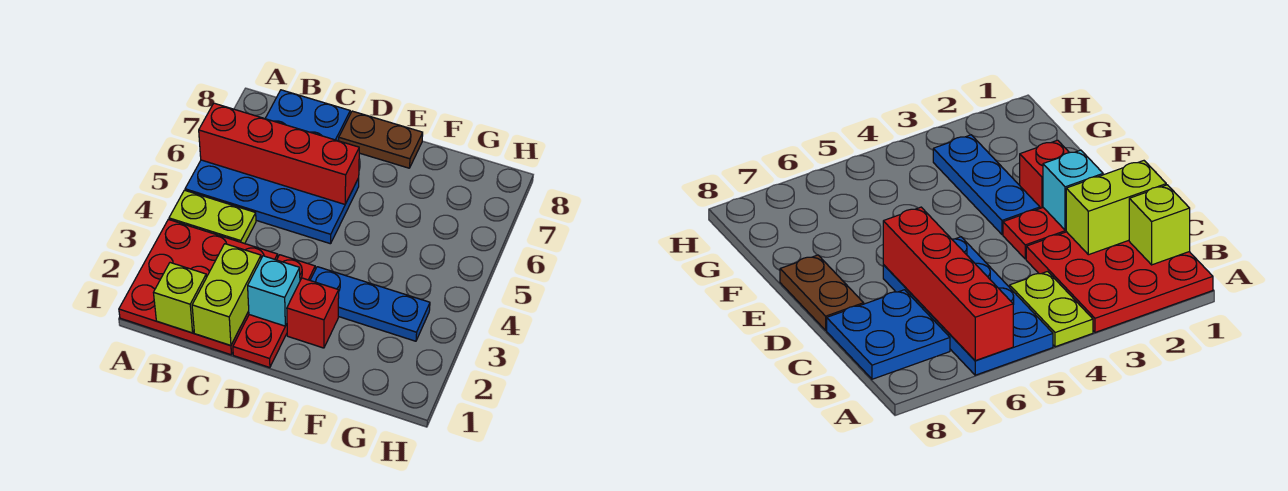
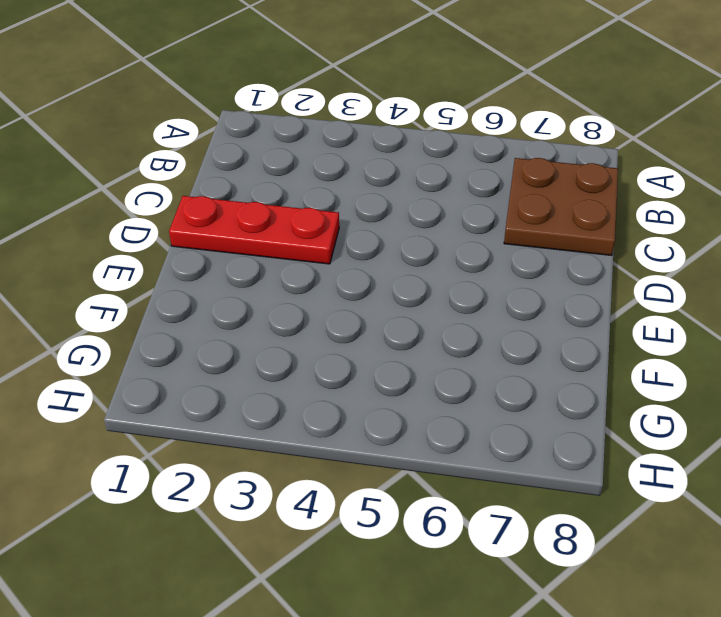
brown 2x2 plate [504,158,618,255] -> blue 2x2 plate [265,90,350,141]
none -> red 3x3 plate [119,219,278,355]
none -> lime 1x2 plate [169,190,256,244]
none -> blue 2x4 plate [185,160,359,244]

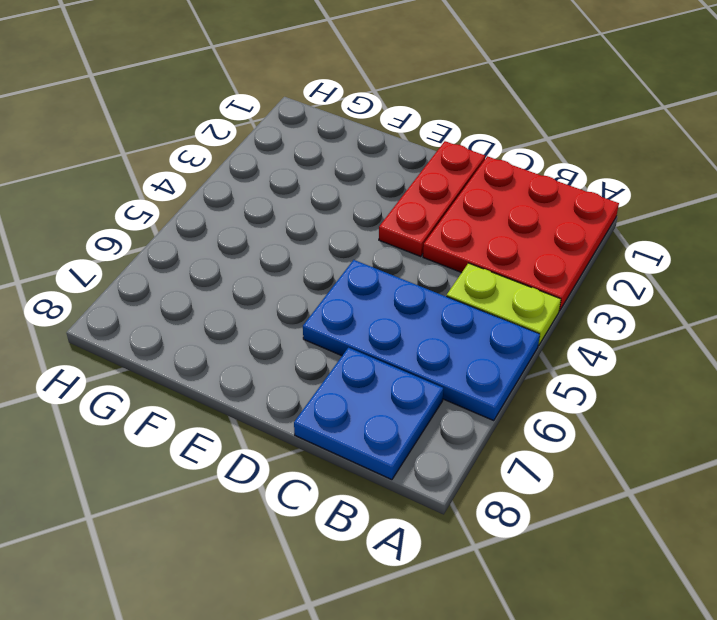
none -> brown 1x2 plate [339,111,423,168]
none -> red 1x1 brick [287,278,339,348]
none -> blue 1x3 plate [310,267,430,341]

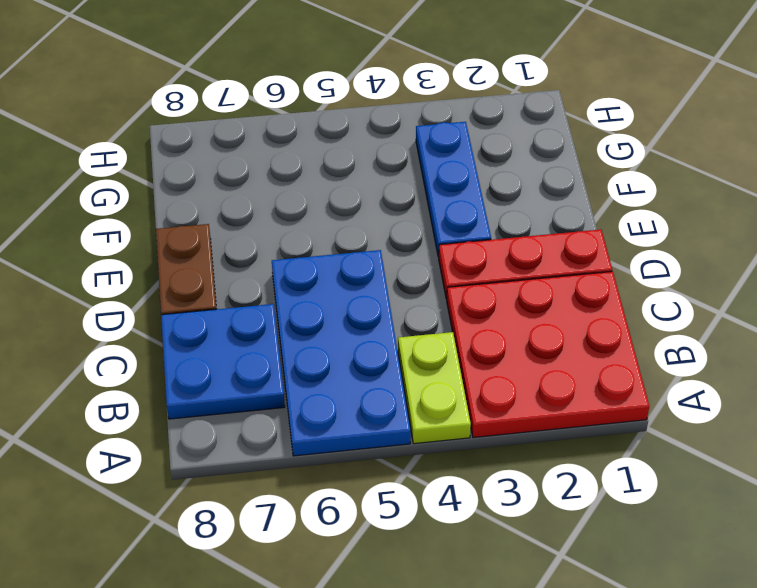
none -> red 1x1 brick [287,278,339,348]
none -> red 1x4 brick [199,103,359,204]
none -> lime 1x1 brick [153,263,206,333]

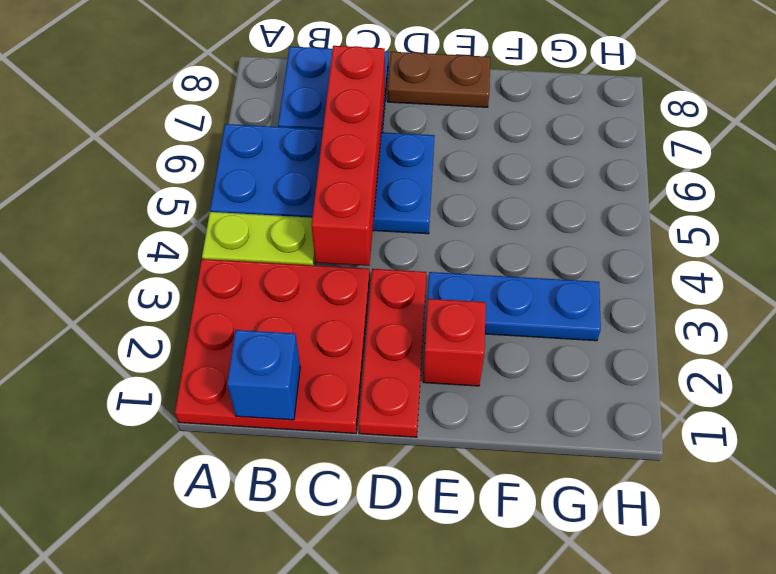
blue 1x1 brick [227,330,300,420] -> lime 1x1 brick [153,263,206,333]
red 1x4 brick [312,46,385,266] -> red 1x4 brick turned to [199,103,359,204]
none -> lime 1x2 brick [192,244,261,346]
none -> cyan 1x1 brick [248,256,300,326]

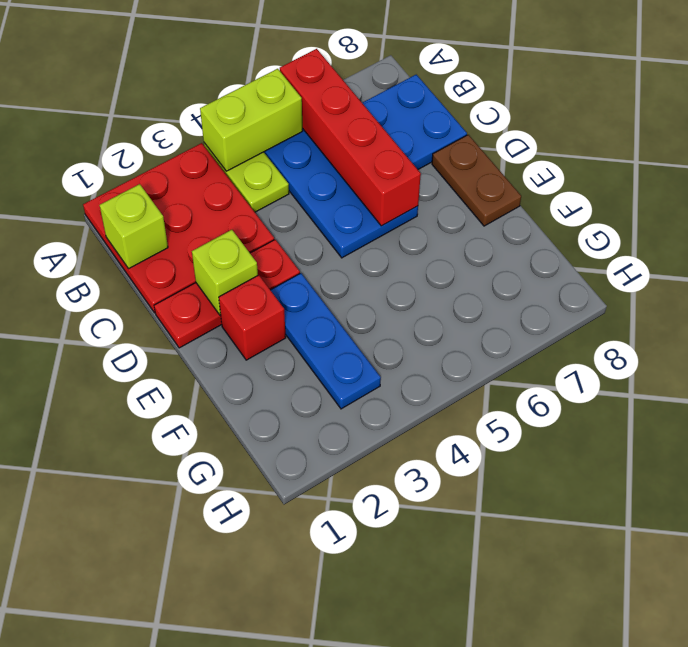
lime 1x2 brick [200,69,303,171] -> lime 1x2 brick moved to [192,244,261,346]
lime 1x1 brick [192,230,258,315] -> cyan 1x1 brick [248,256,300,326]

